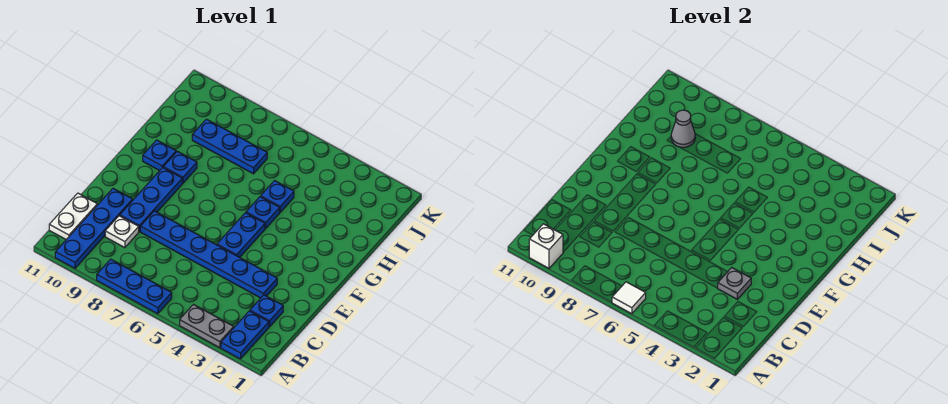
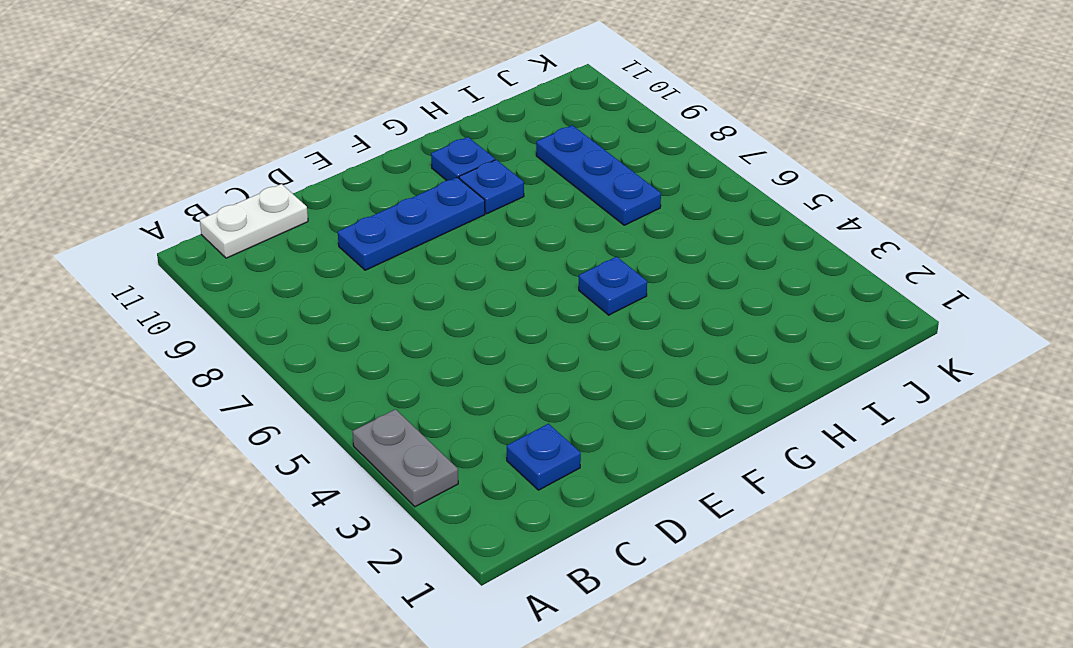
none -> blue 1x2 plate [221,311,269,359]
none -> blue 1x3 plate [97,259,172,314]
none -> blue 1x4 plate [55,188,133,268]

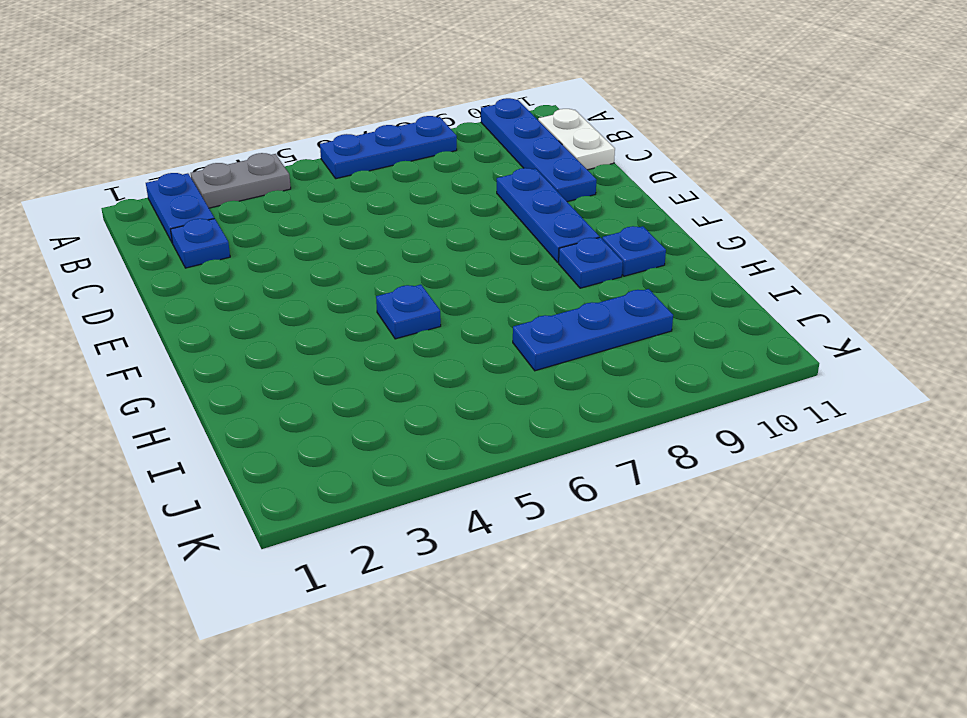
none -> white 1x1 plate [105,216,139,248]
none -> blue 1x6 plate [140,211,277,298]
none -> blue 1x2 plate [217,213,265,257]

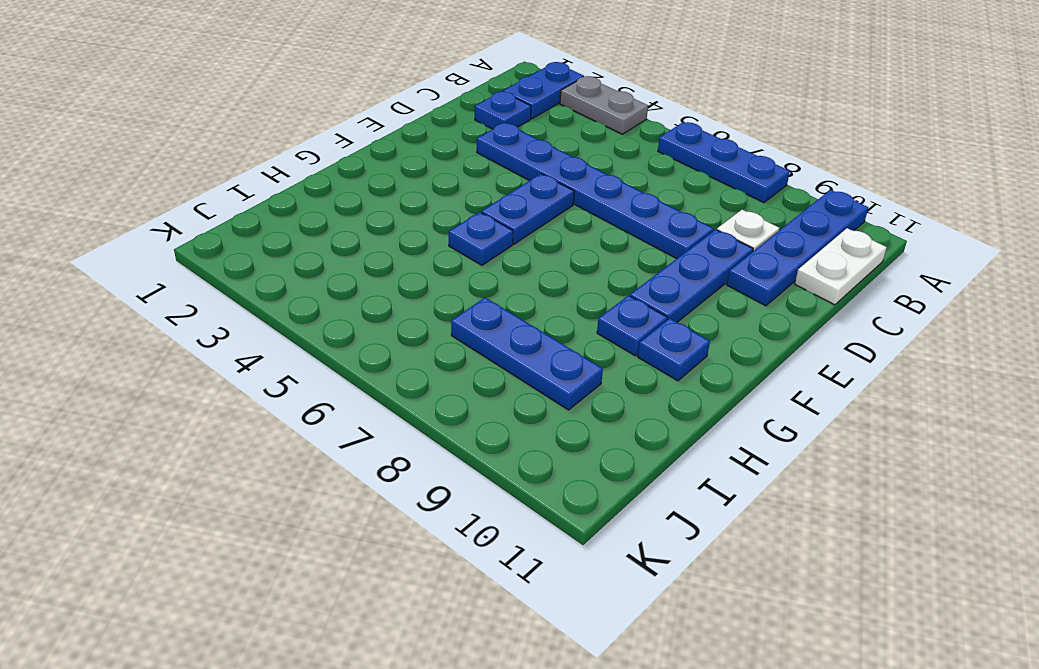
none -> blue 1x1 plate [261,181,294,212]
none -> white 1x1 tile [612,282,646,314]
none -> white 1x1 brick [529,224,563,268]

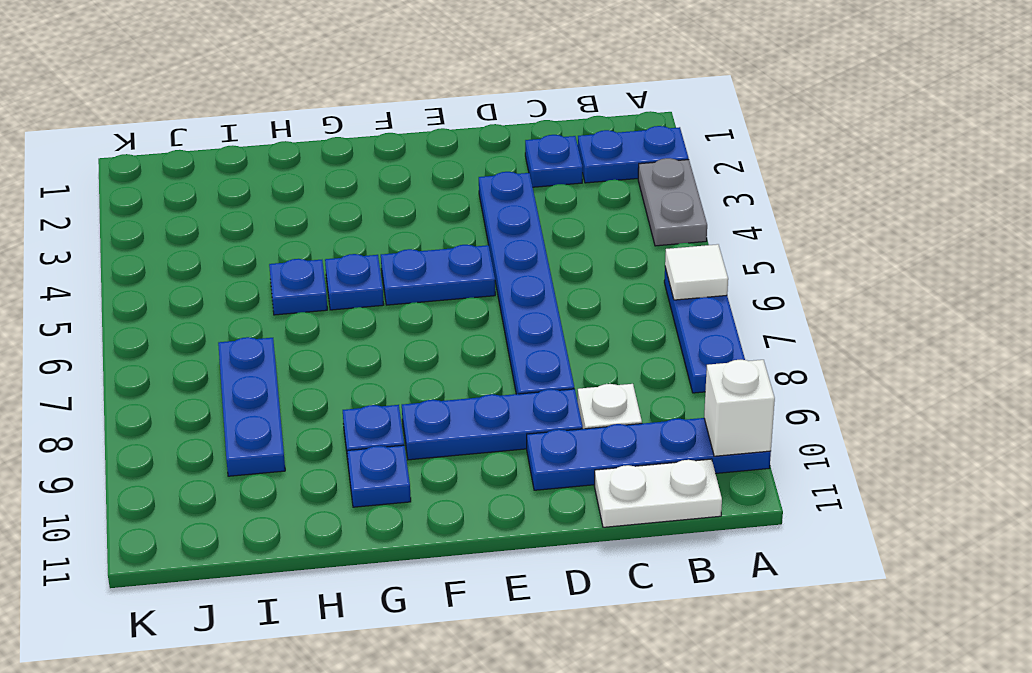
none -> grey 1x1 plate [718,268,751,299]
none -> grey 1x1 cone [671,110,695,147]

